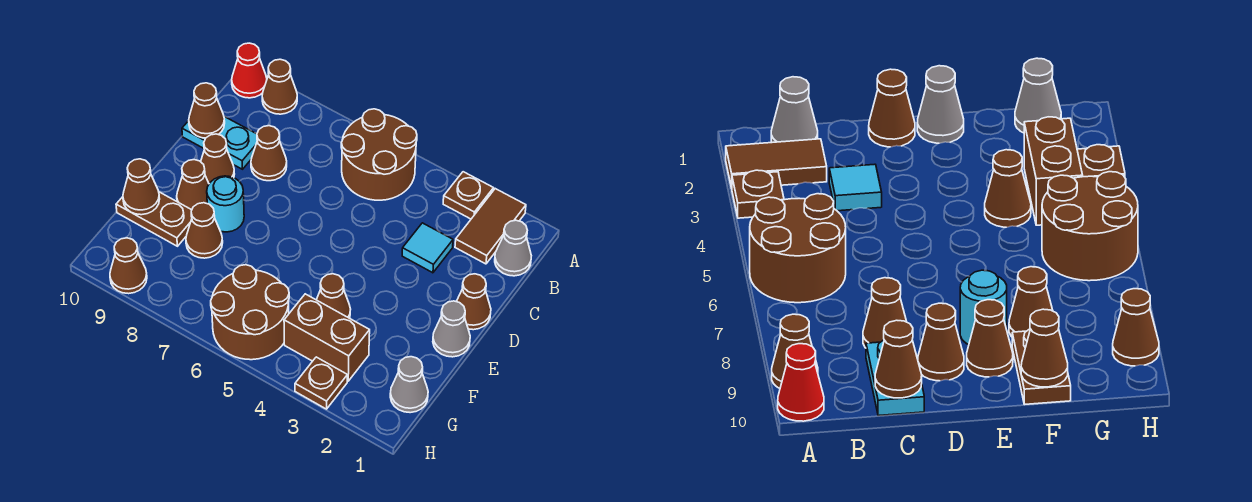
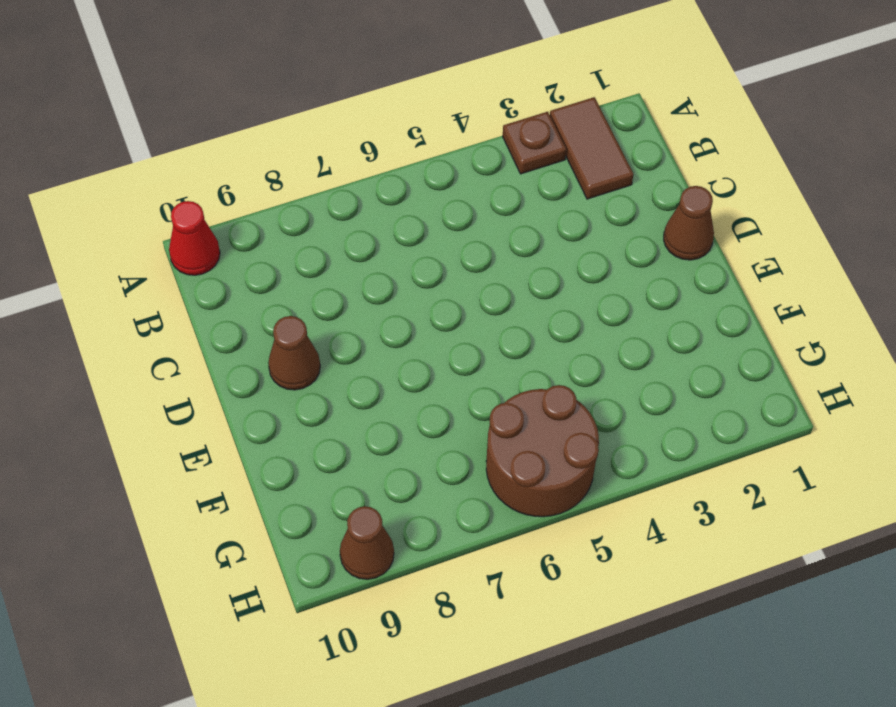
none -> brown 2x2 round brick [341,109,417,200]
none -> brown 1x1 cone [262,59,297,114]
none -> grey 1x1 cone [495,220,531,276]

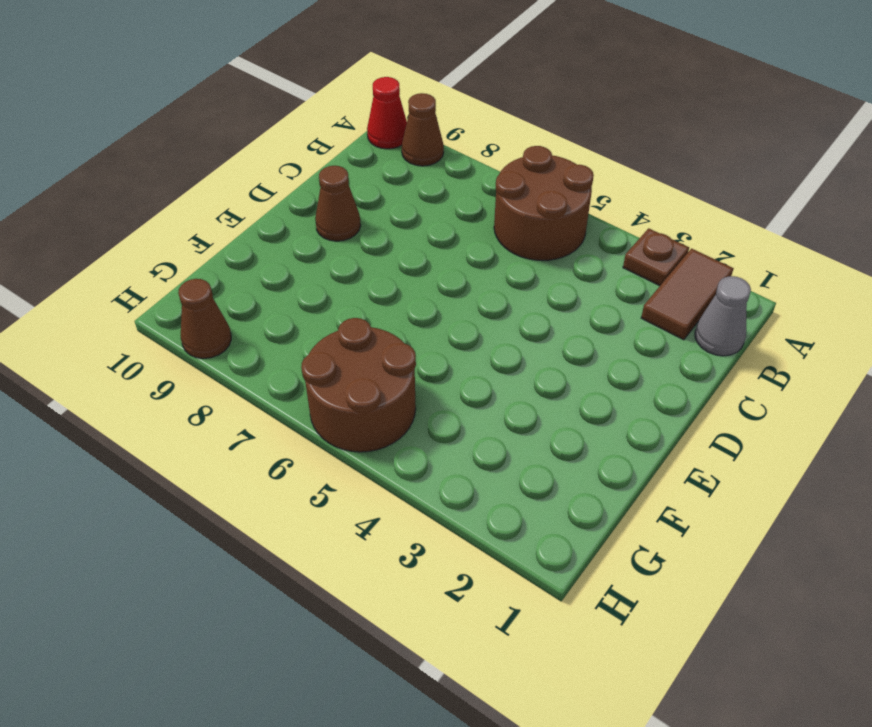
none -> cyan 1x1 tile [402,223,453,273]
none -> brown 1x1 cone [251,126,287,181]
none -> cyan 1x2 plate [182,117,257,169]

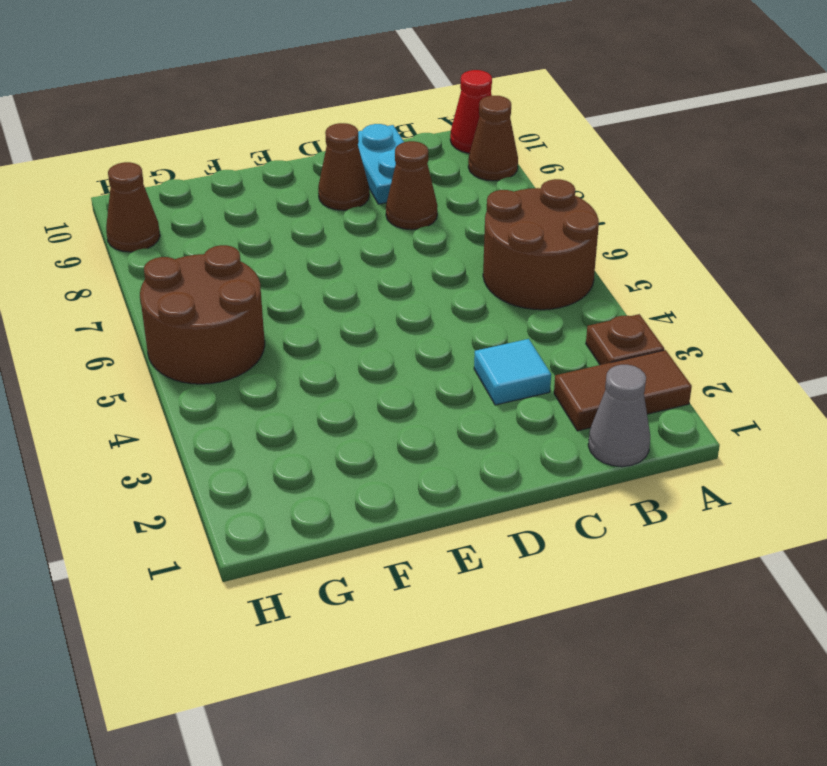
none -> brown 1x1 cone [456,274,491,330]
none -> grey 1x1 cone [433,301,470,357]
none -> cyan 1x1 round brick [207,176,244,232]

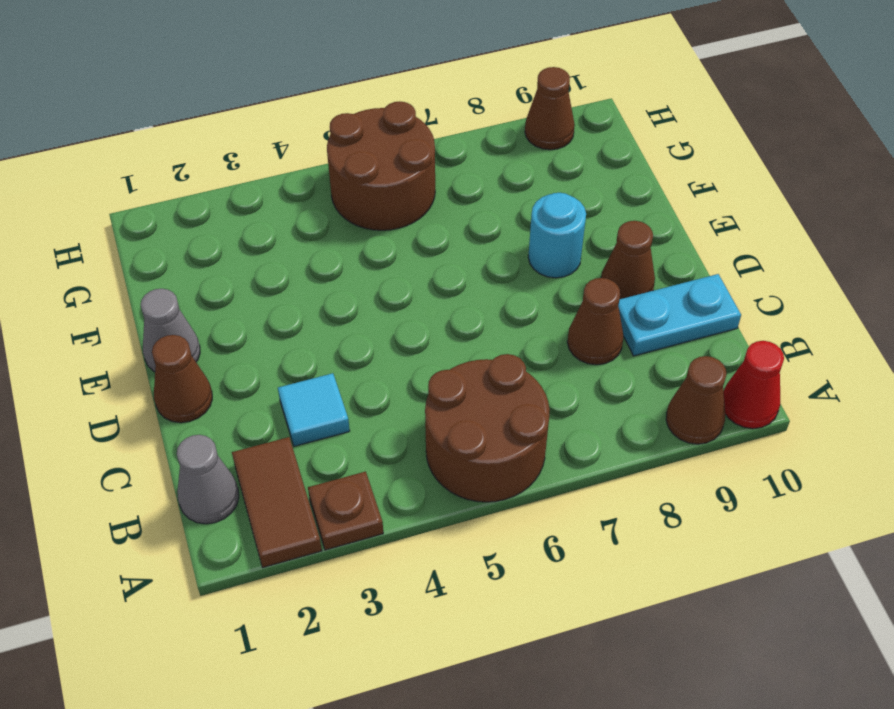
none -> brown 1x1 cone [177,160,209,210]
none -> brown 1x1 cone [317,274,351,318]
none -> brown 1x1 cone [186,203,223,258]

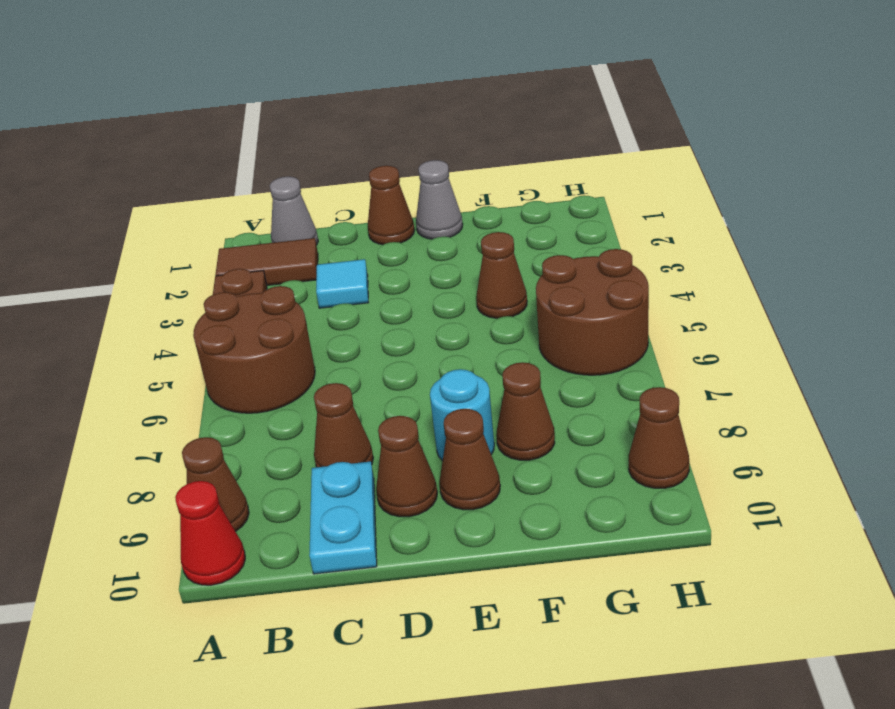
none -> brown 1x2 plate [116,192,192,246]
none -> grey 1x1 cone [390,357,428,413]
none -> brown 1x2 brick [284,294,370,381]

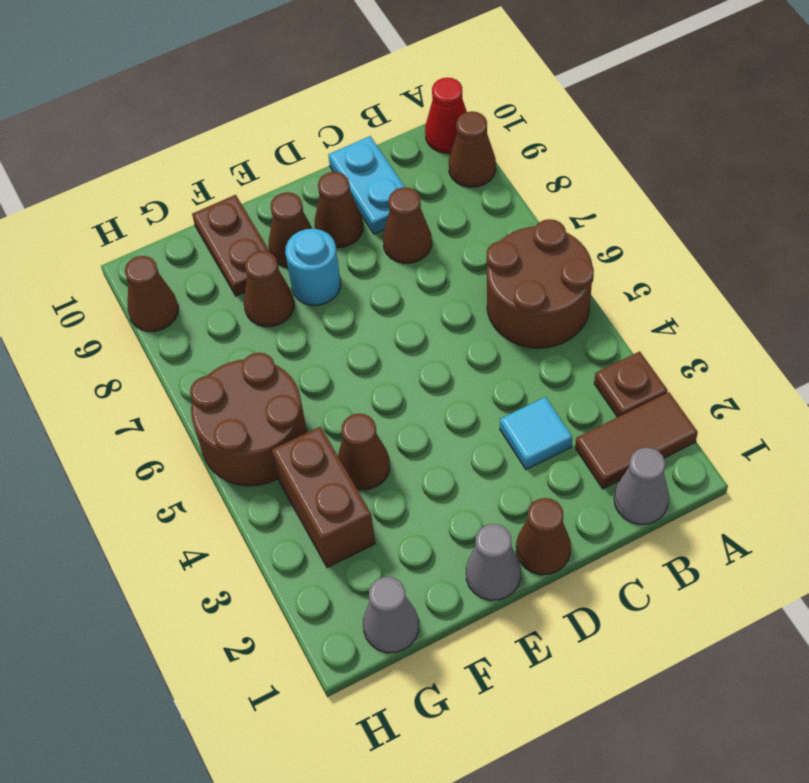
none -> brown 1x1 plate [295,357,347,409]
none -> brown 1x1 cone [189,83,225,138]
none -> brown 1x1 cone [123,159,160,215]

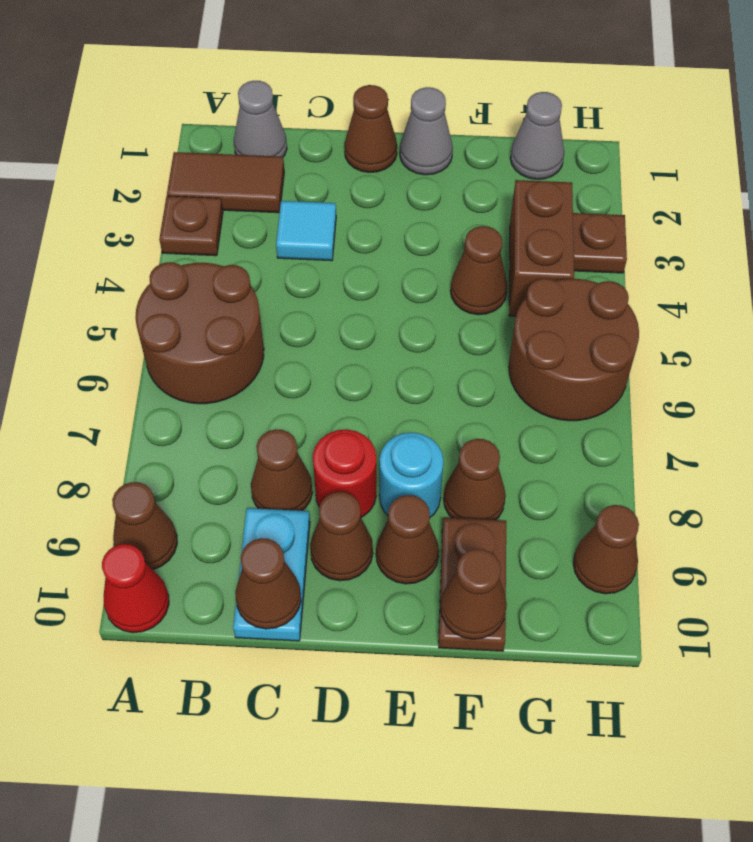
red 1x1 round brick [313,429,376,517] -> none

